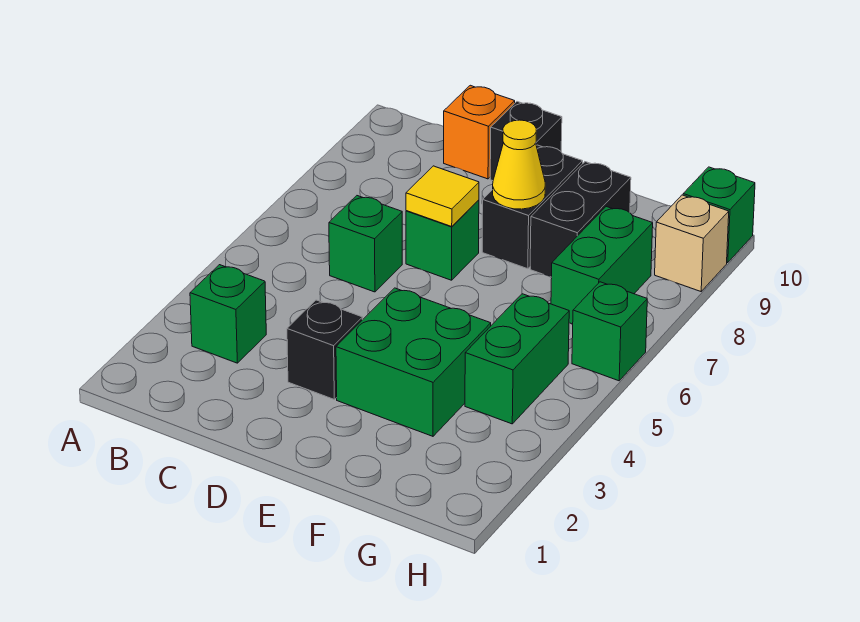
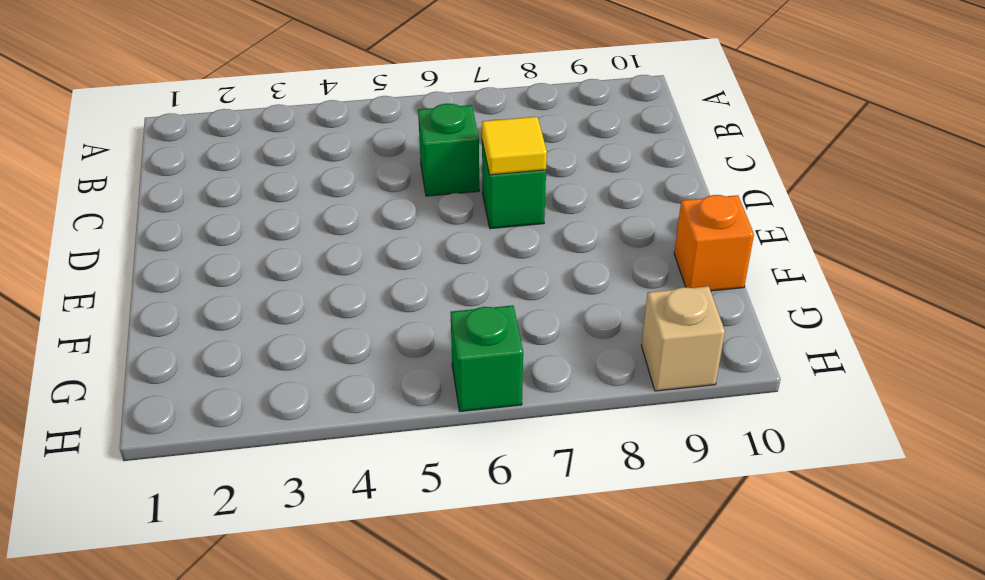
orange 1x1 brick [674,195,754,291] -> orange 1x1 brick moved to [444,85,515,179]
none -> green 1x1 brick [190,265,266,363]
none -> black 1x1 brick [287,300,362,399]
none -> black 1x1 brick [490,102,562,181]

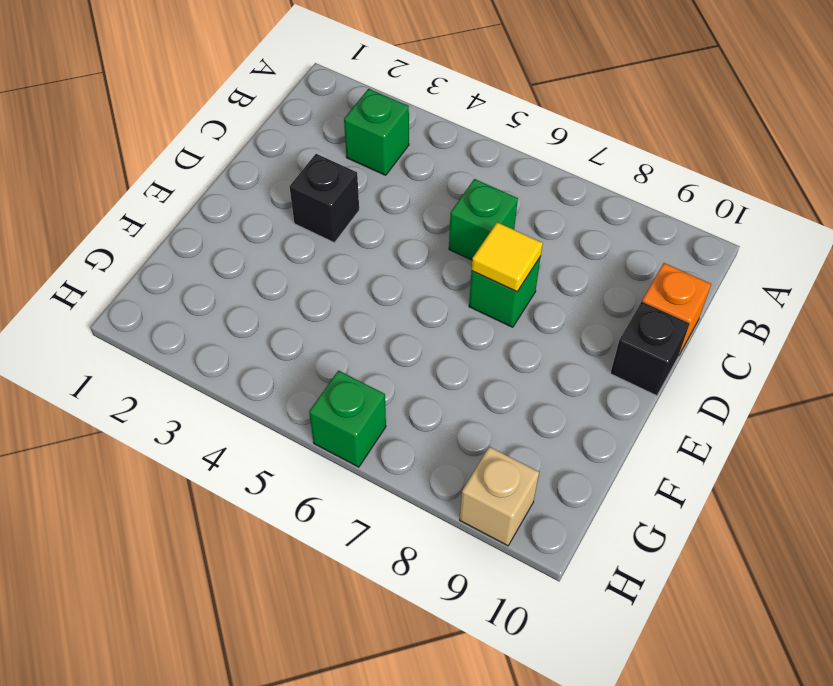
none -> green 2x2 brick [336,288,491,436]
none -> black 1x2 brick [482,145,583,269]
none -> black 1x2 brick [530,162,631,277]

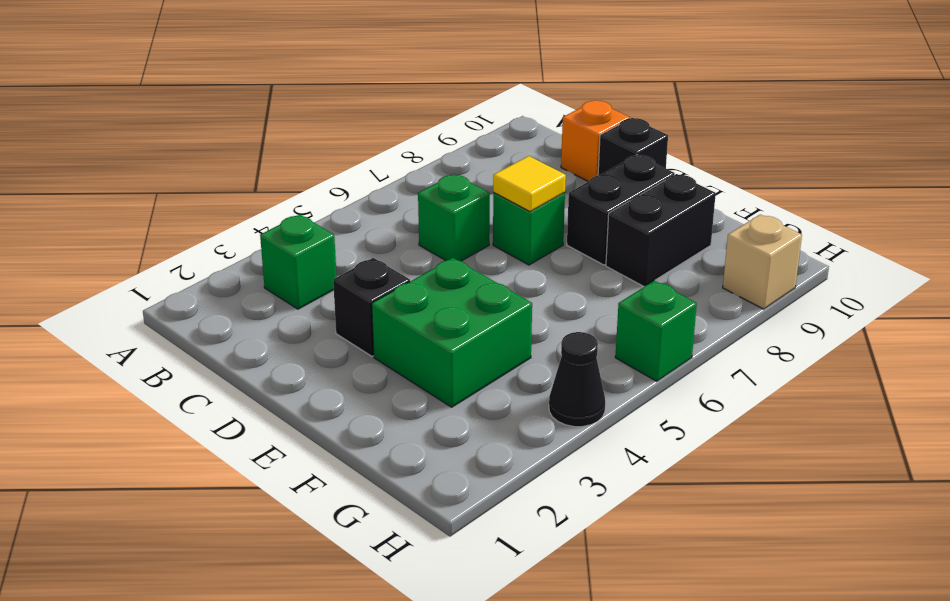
black 1x1 cone [549,332,605,427] -> none
none -> green 1x2 brick [465,294,569,424]
none -> green 1x2 brick [551,207,653,324]
none -> green 1x1 brick [683,167,755,263]

